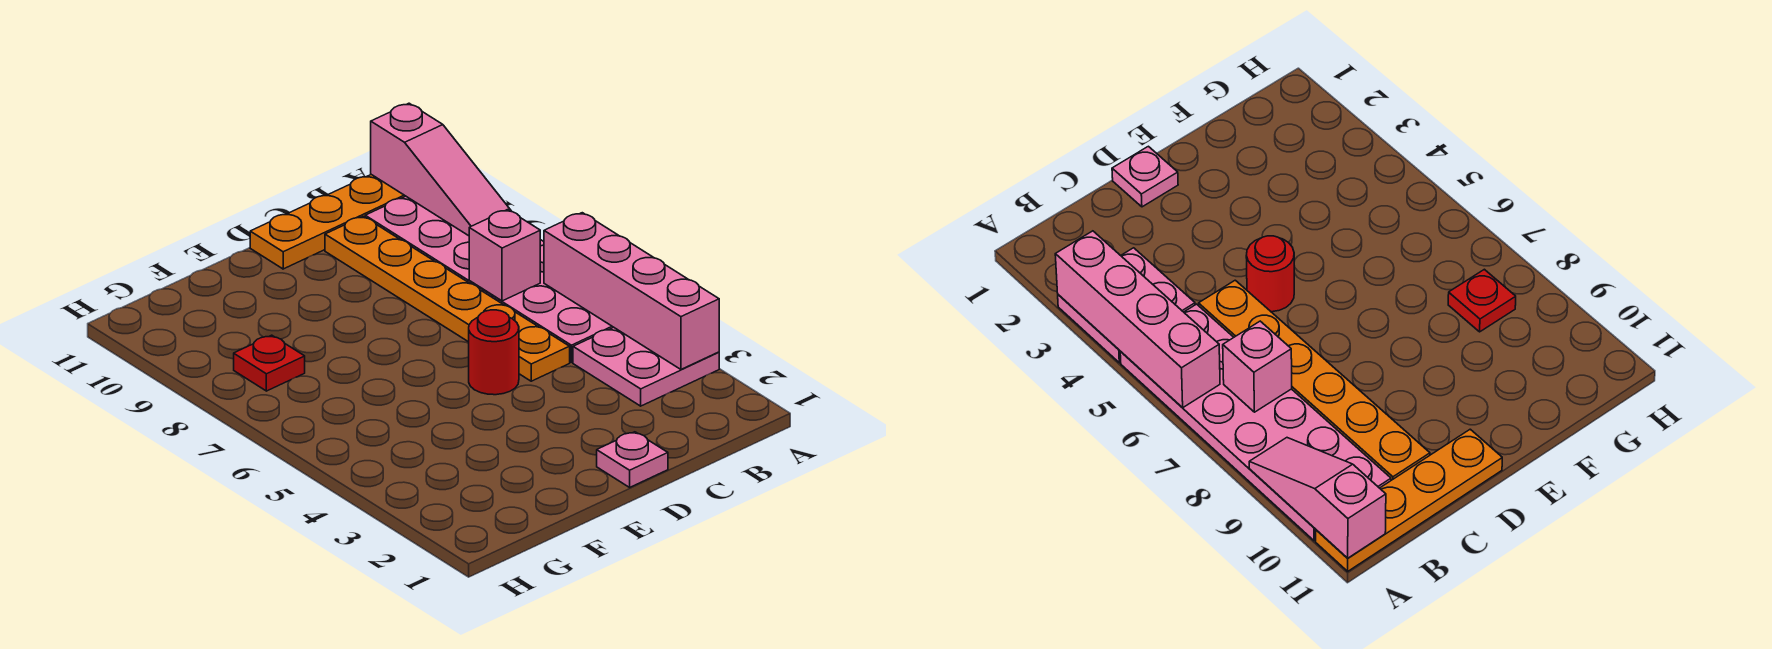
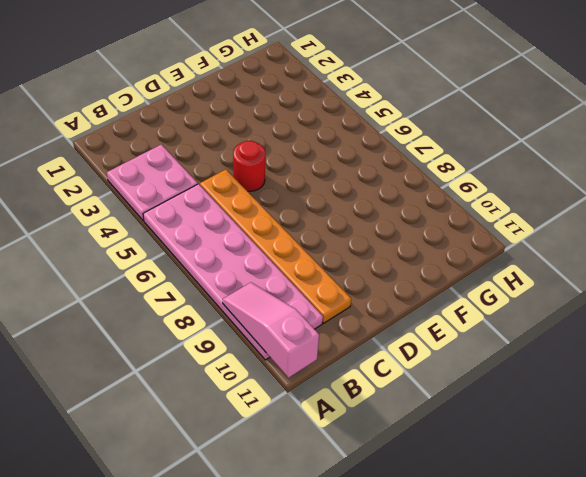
none -> orange 1x4 plate [250,175,405,269]
none -> pink 1x1 plate [597,432,668,487]

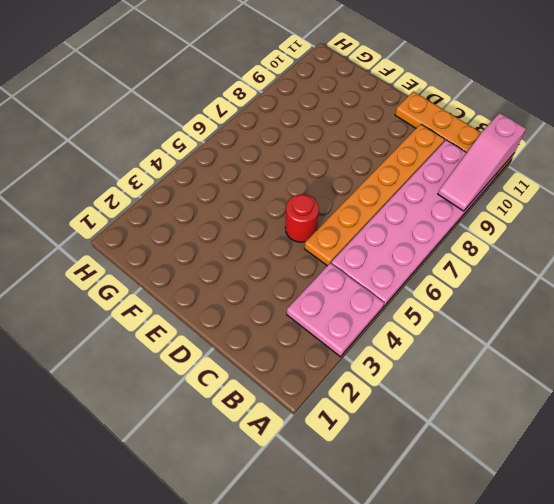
none -> pink 1x1 plate [597,432,668,487]
none -> red 1x1 plate [234,335,305,391]

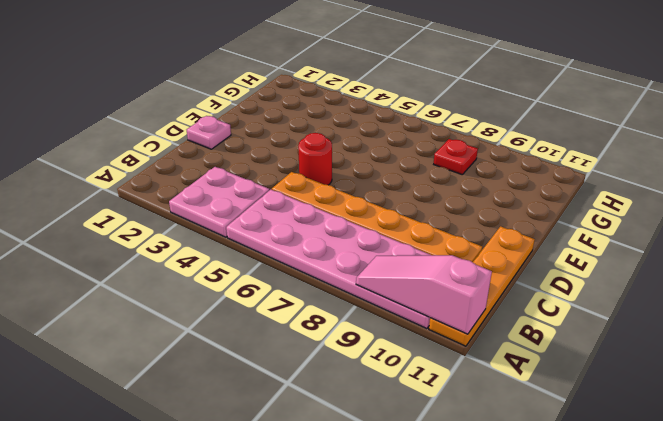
none -> pink 1x4 brick [544,213,719,369]
none -> pink 1x1 brick [469,210,540,301]

